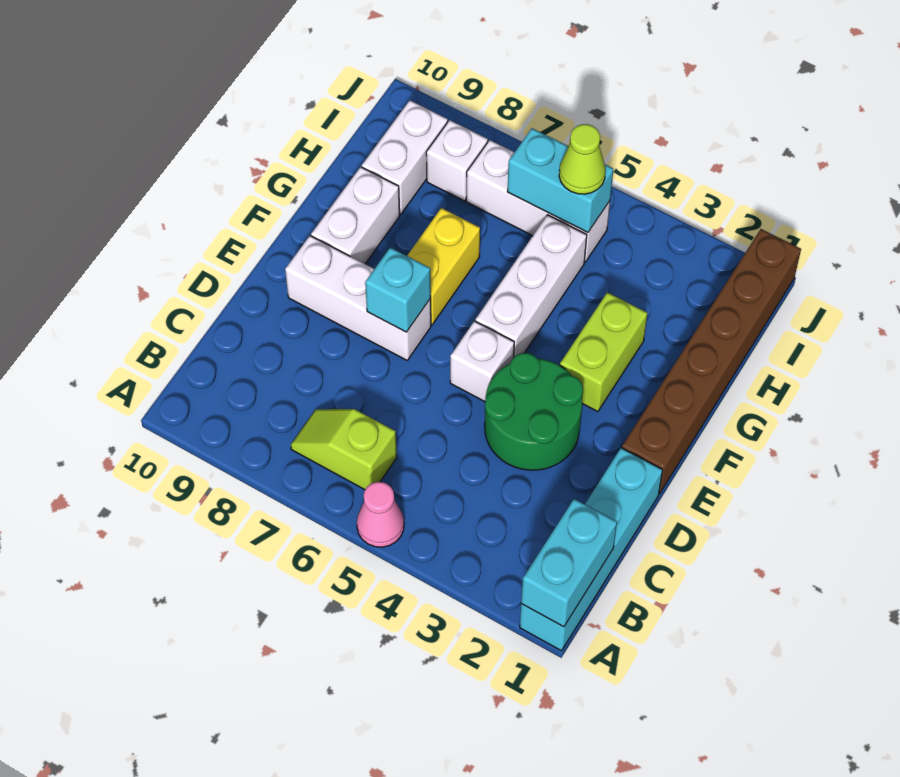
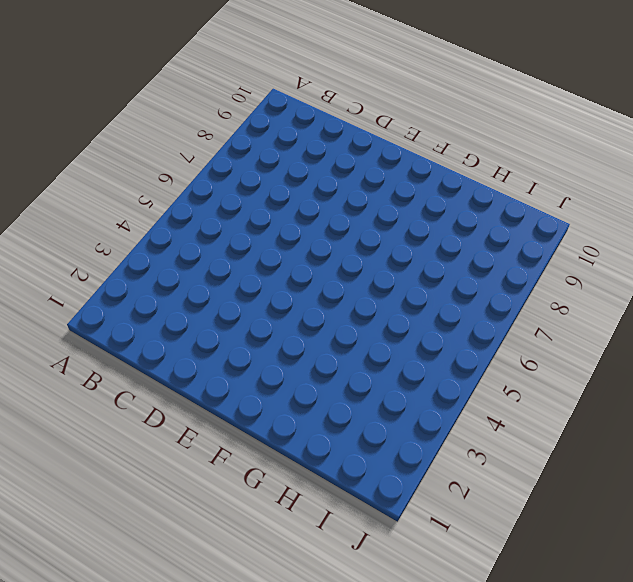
none -> cyan 1x4 brick [520,448,663,651]
none -> pink 1x1 cone [357,482,404,547]
none -> lime 1x2 slope [291,409,397,490]

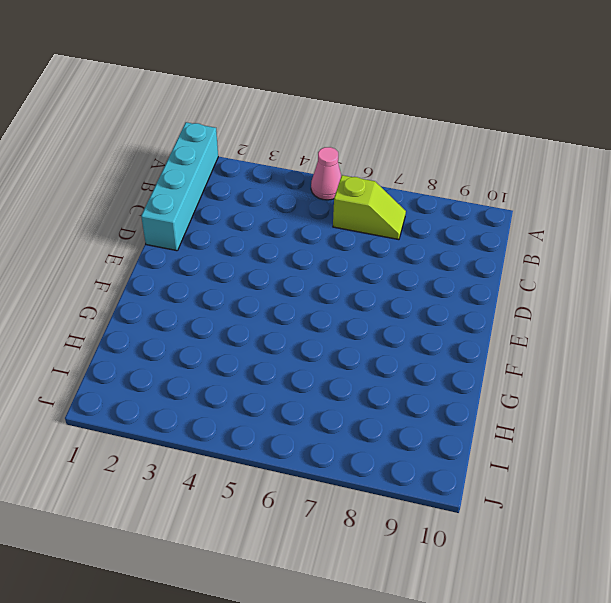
none -> green 2x2 round brick [485,353,583,470]
none -> brown 1x6 brick [622,229,801,494]
none -> white 1x1 brick [450,321,514,402]

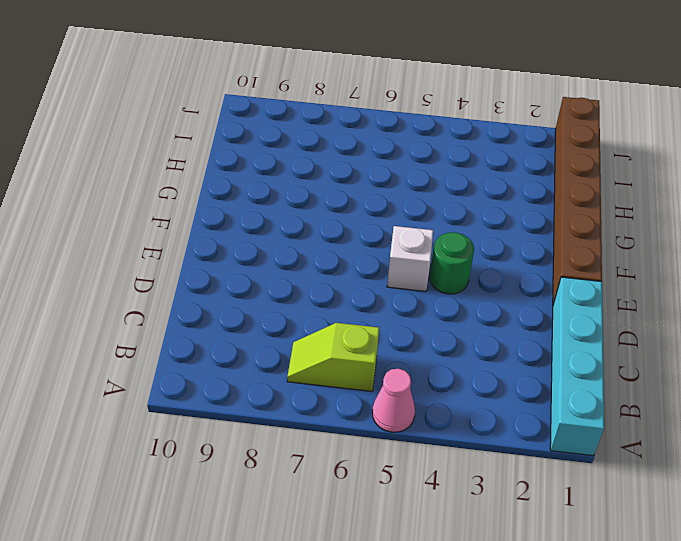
green 1x1 round brick [430,232,474,294] -> green 2x2 round brick [485,353,583,470]
none -> white 1x3 brick [285,236,431,360]
none -> lime 1x2 brick [560,292,647,412]
none -> white 1x3 brick [475,215,587,357]

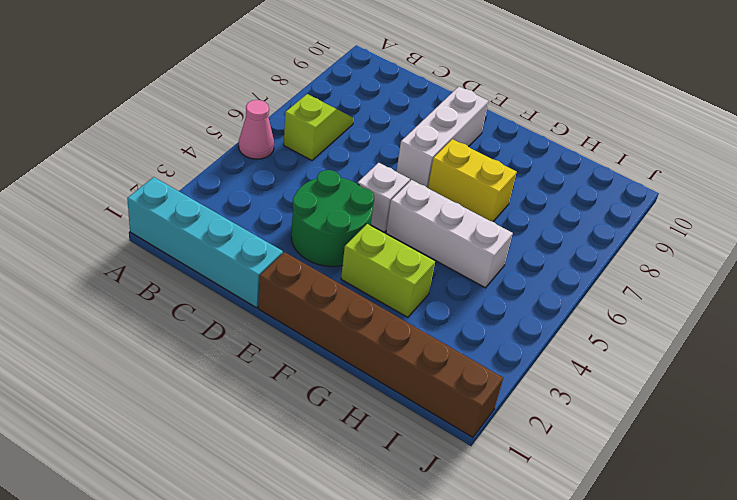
none -> white 1x2 brick [311,167,400,264]
none -> white 1x2 brick [362,100,448,214]
none -> white 1x3 brick [466,140,610,262]

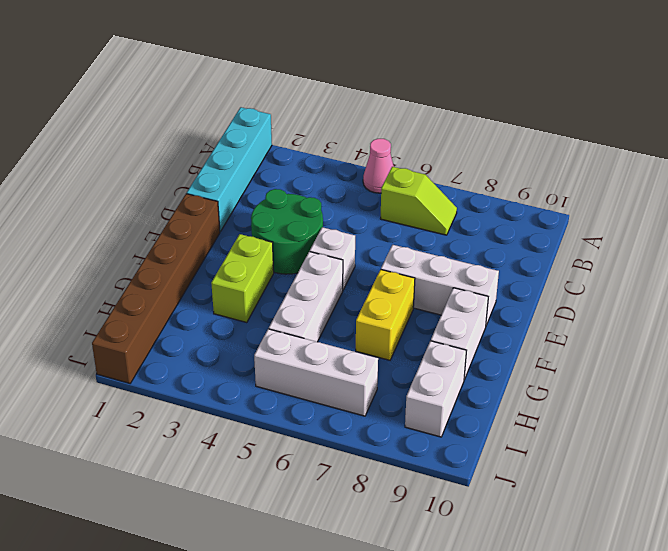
none -> white 1x1 brick [426,120,488,201]
none -> cyan 1x2 brick [521,499,617,627]
none -> cyan 1x1 brick [365,247,431,332]

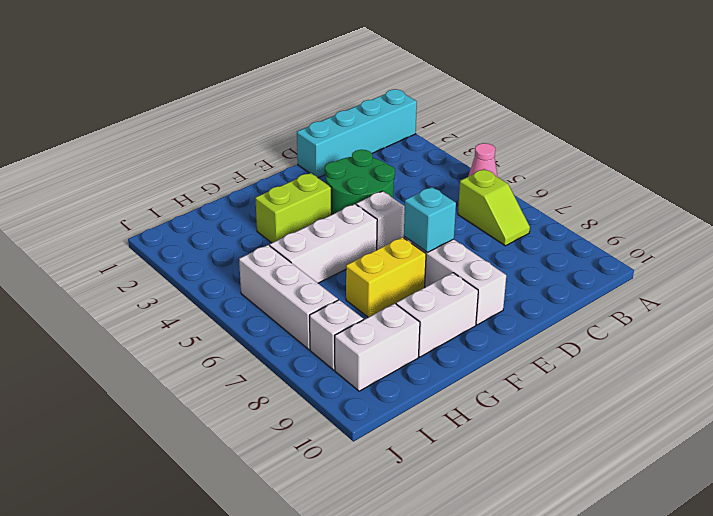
none -> brown 1x6 brick [622,229,801,494]
none -> cyan 1x2 brick [521,499,617,627]
none -> cyan 1x2 brick [507,128,613,233]

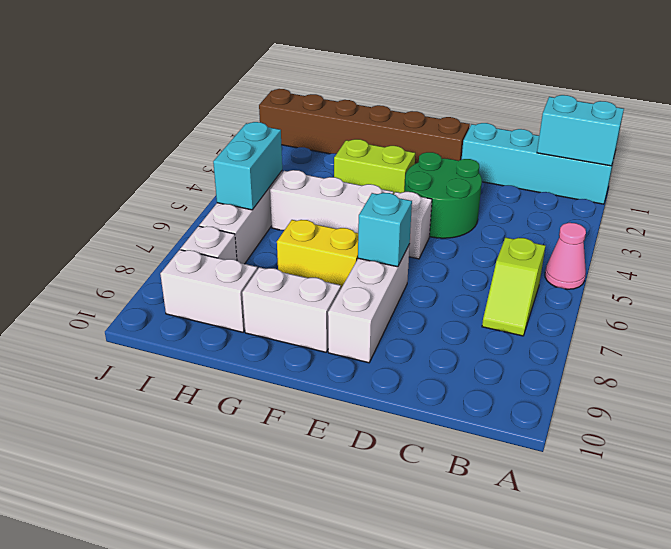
none -> lime 1x1 cone [559,124,606,194]

